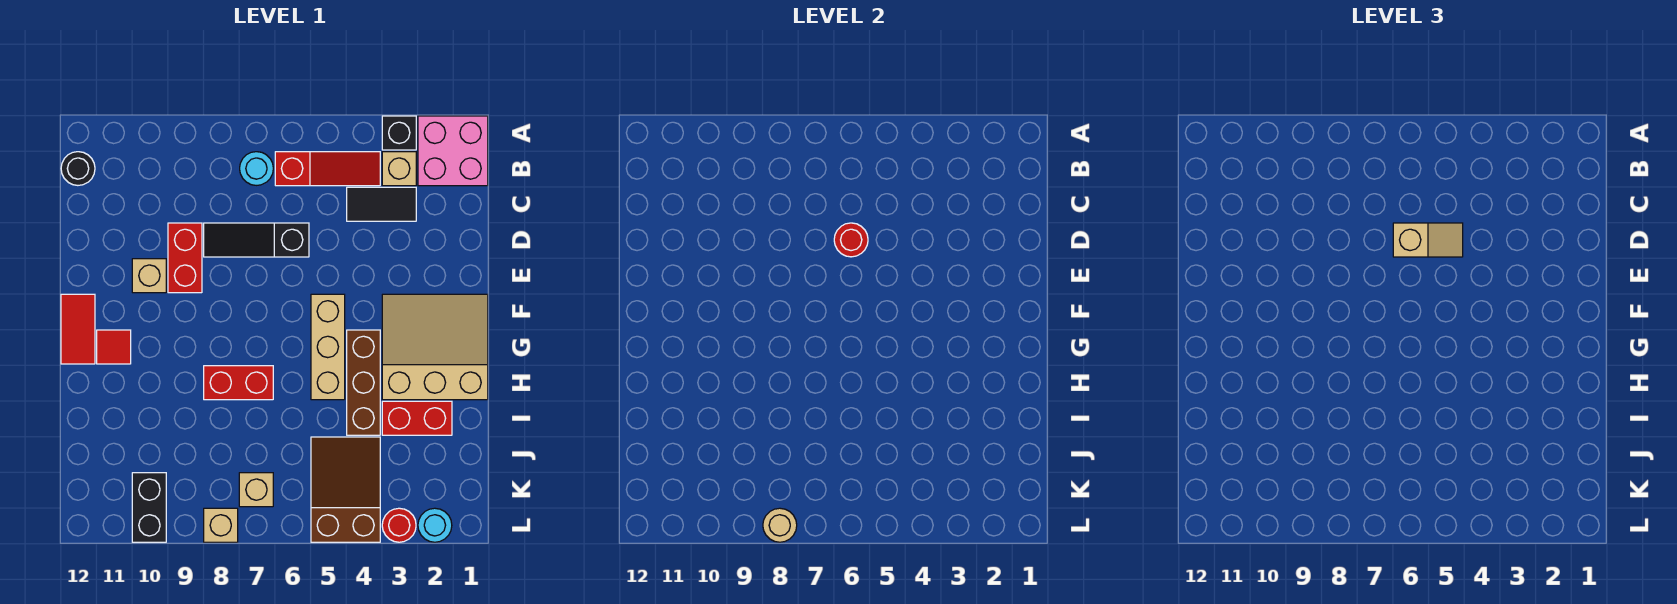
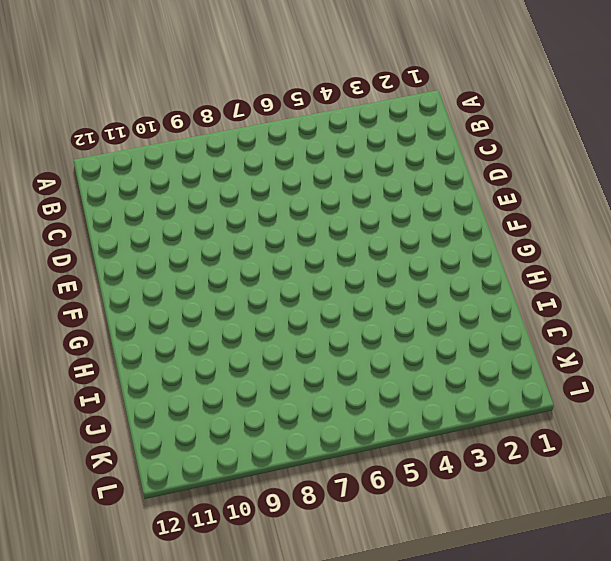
none -> pink 2x2 brick [418,116,488,186]
none -> black 1x1 brick [382,116,416,150]
none -> tan 1x1 brick [382,152,416,186]

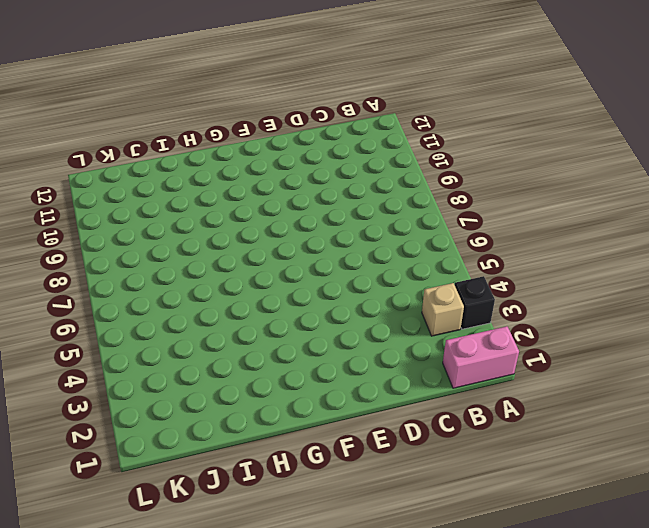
pink 1x2 brick [443,326,519,388] -> pink 2x2 brick [418,116,488,186]
none -> red 1x3 slope [275,152,380,186]
none -> cyan 1x1 round brick [240,152,273,185]
none -> black 1x1 round brick [61,152,95,185]

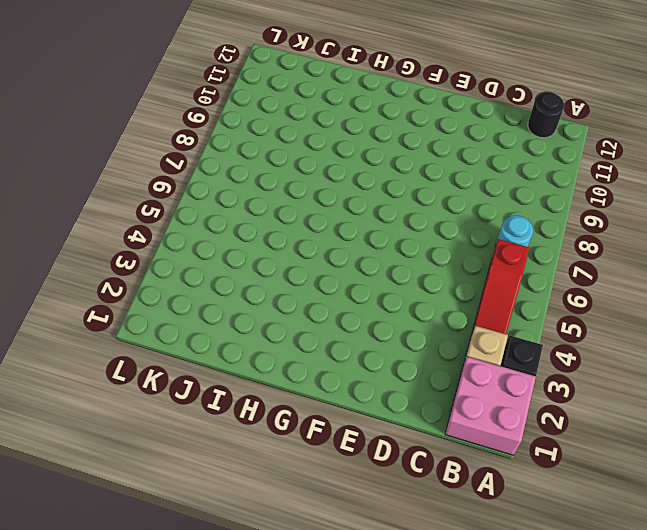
none -> black 1x2 tile [347,187,416,221]
none -> black 1x3 slope [204,223,309,257]
none -> red 1x2 brick [168,223,202,293]

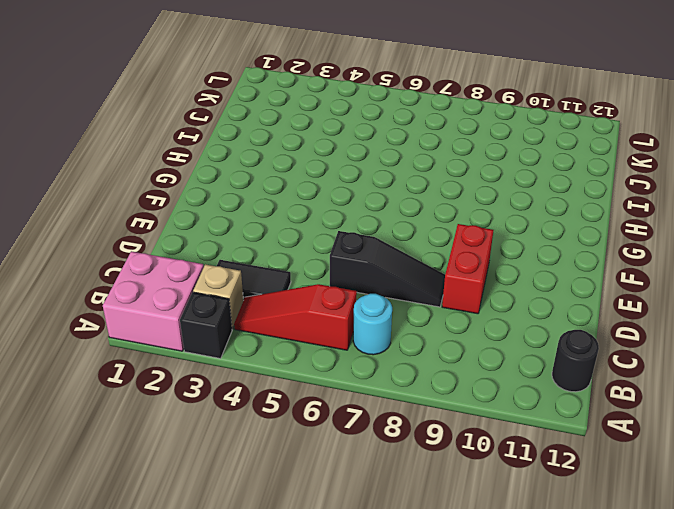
none -> tan 1x1 brick [132,259,166,293]
none -> tan 3x3 slope [382,294,488,400]
none -> tan 1x3 brick [311,294,345,400]

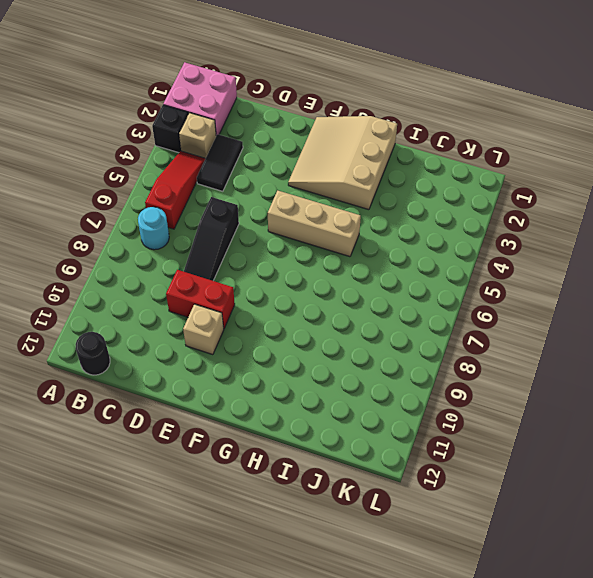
none -> red 1x2 tile [61,294,95,364]
none -> brown 1x3 brick [347,330,380,435]
none -> red 1x1 tile [97,330,131,364]

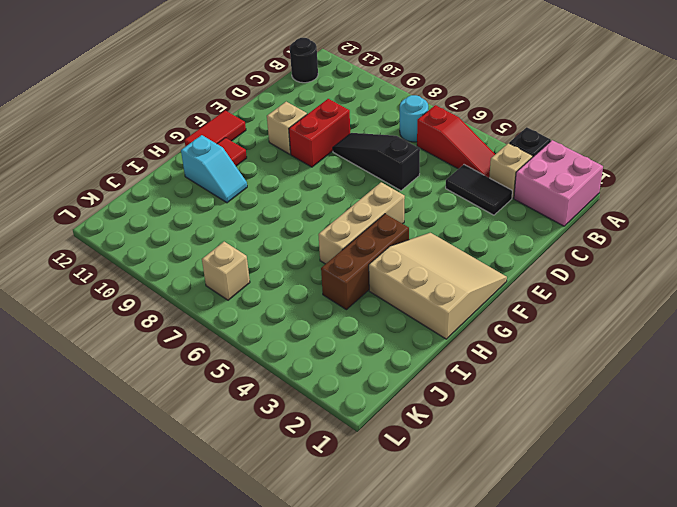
cyan 1x2 slope [181,135,247,203] -> none
none -> red 1x2 brick [204,366,273,400]
none -> red 1x2 brick [382,401,452,435]
none -> brown 2x3 slope [311,437,380,542]

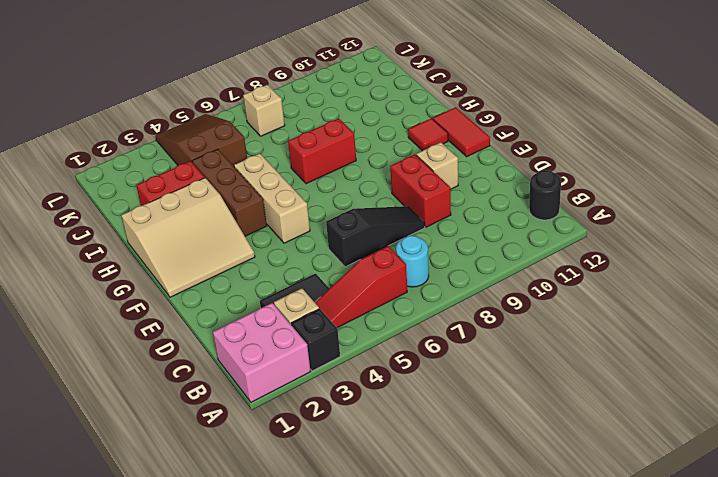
brown 2x3 slope [155,114,247,166] -> brown 2x3 slope turned to [311,437,380,542]
none -> black 1x2 brick [132,473,166,542]
none -> cyan 1x1 round brick [418,508,452,542]
none -> red 1x1 round brick [382,508,416,542]

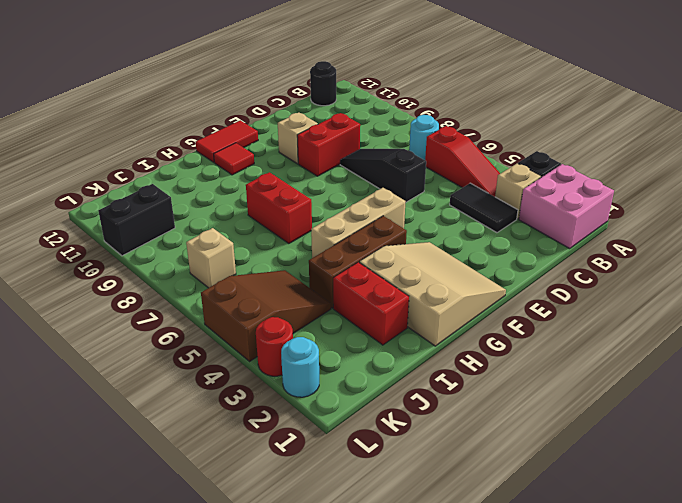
none -> tan 1x1 brick [204,508,238,542]
none -> red 1x1 round brick [834,223,868,257]
none -> tan 1x1 round brick [763,508,797,542]

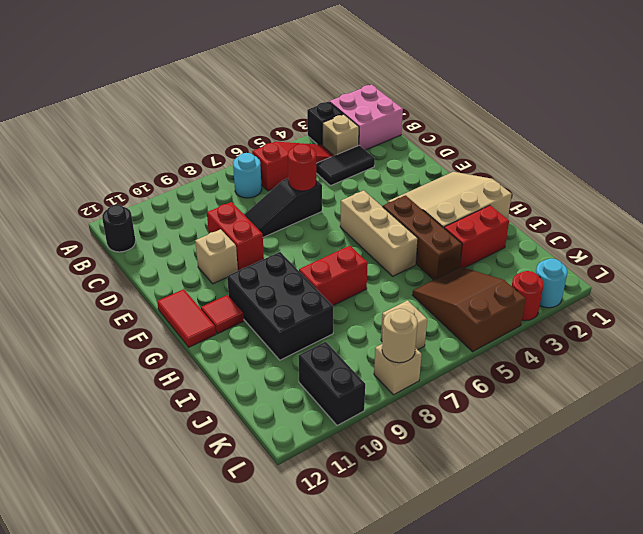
black 2x3 brick [227,252,333,360] -> none
none -> tan 1x2 slope [1393,223,1463,257]

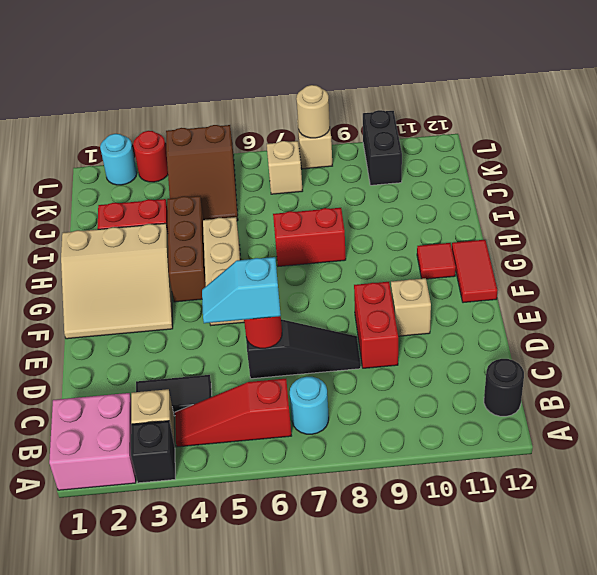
cyan 1x2 slope [202,257,281,323] -> tan 1x2 slope [1393,223,1463,257]

